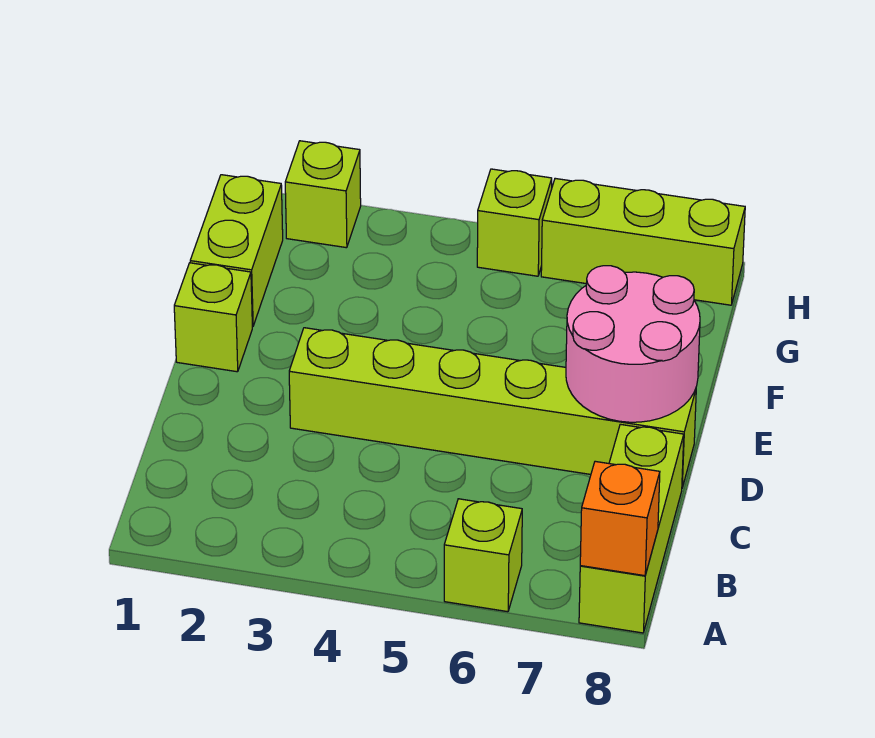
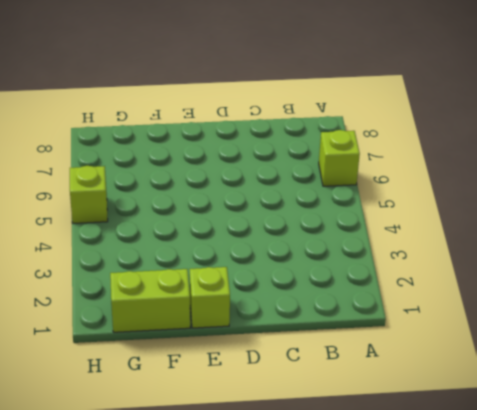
none -> lime 1x3 brick [579,424,684,633]
none -> lime 1x6 brick [289,328,696,488]

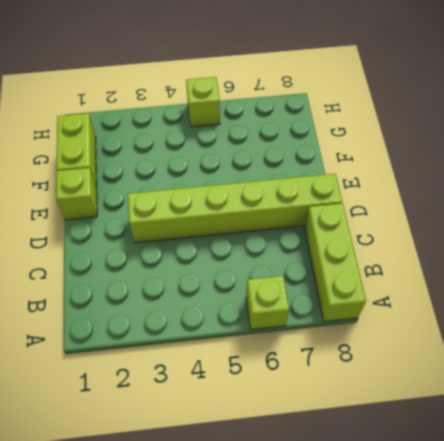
none -> lime 1x1 brick [285,141,361,248]
none -> lime 1x3 brick [541,178,745,305]

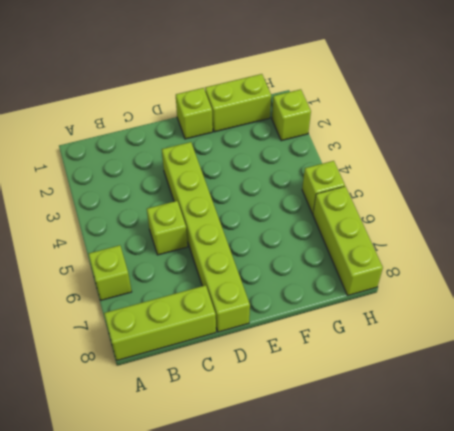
lime 1x1 brick [147,201,188,255] -> none
none -> orange 1x1 brick [580,461,660,576]
none -> pink 2x2 round brick [566,266,700,422]

